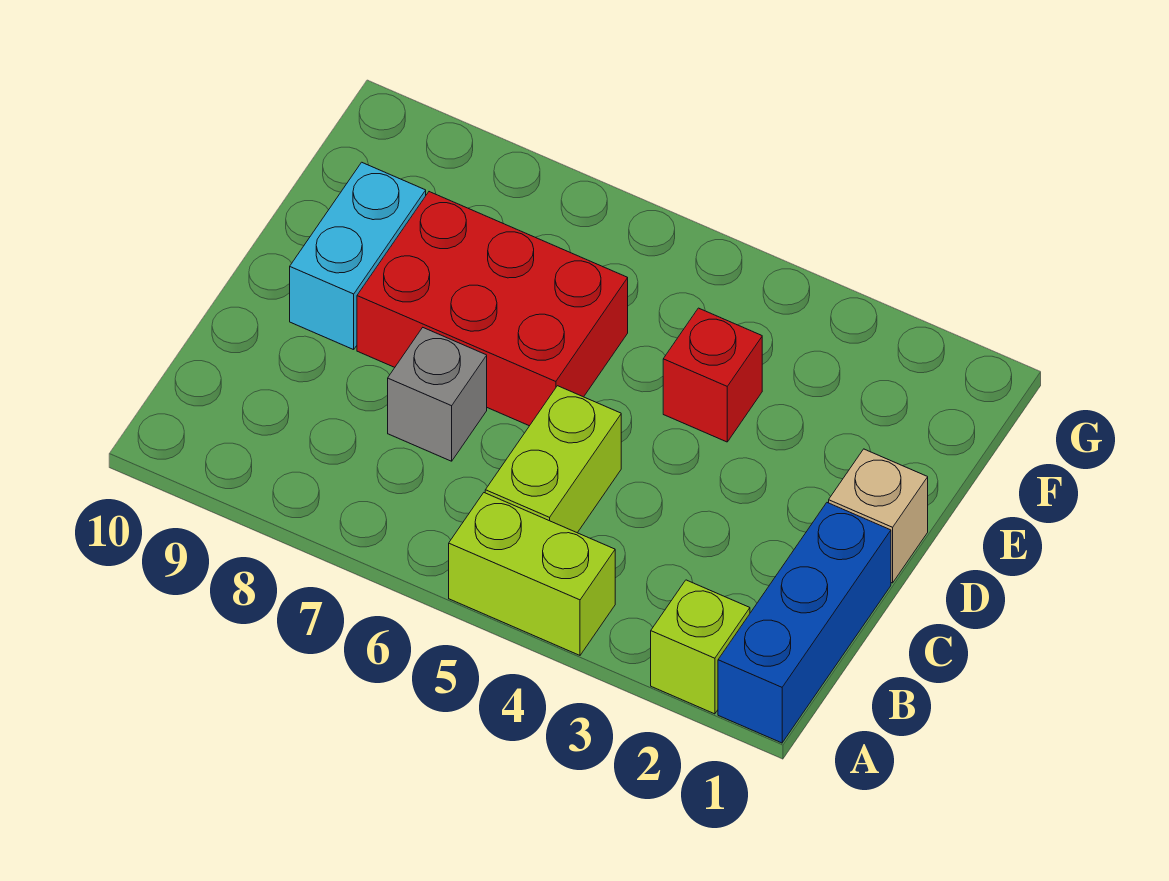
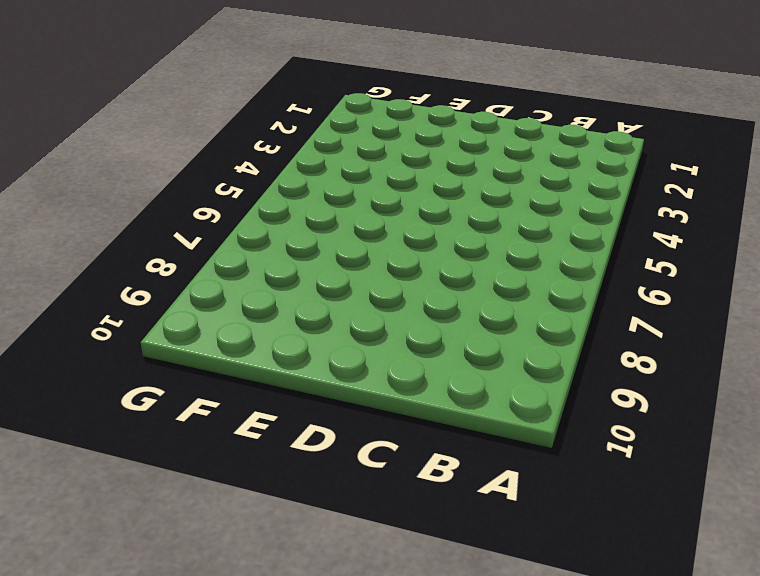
none -> blue 1x3 brick [718,503,891,743]
none -> lime 1x1 brick [651,580,750,714]

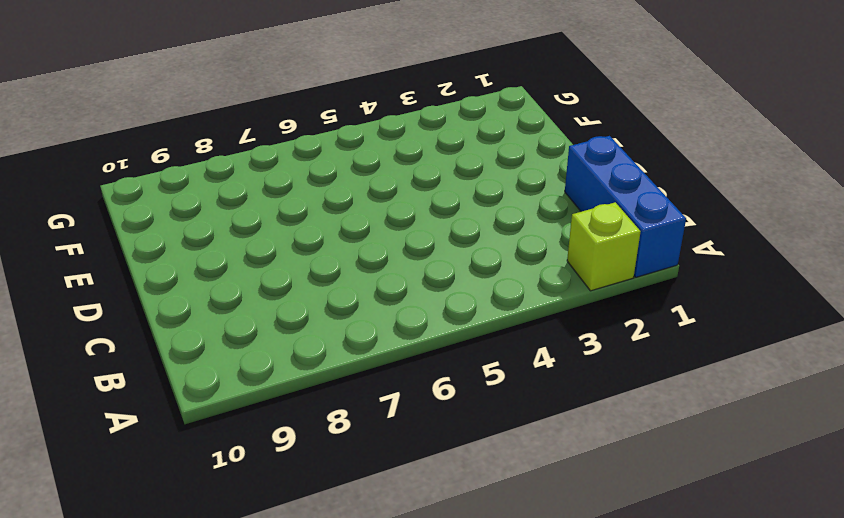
none -> lime 1x2 brick [449,493,615,655]
none -> lime 1x2 brick [485,386,621,533]

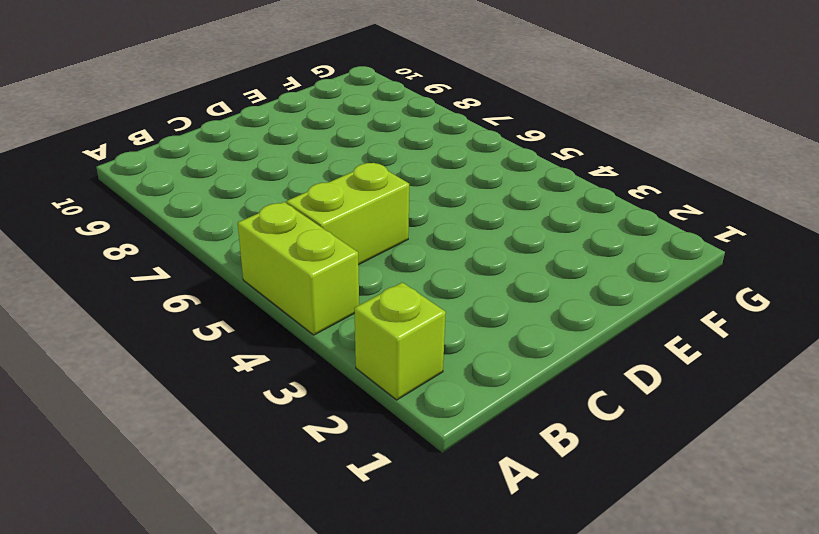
none -> blue 1x3 brick [718,503,891,743]
none -> grey 1x1 brick [388,328,487,461]

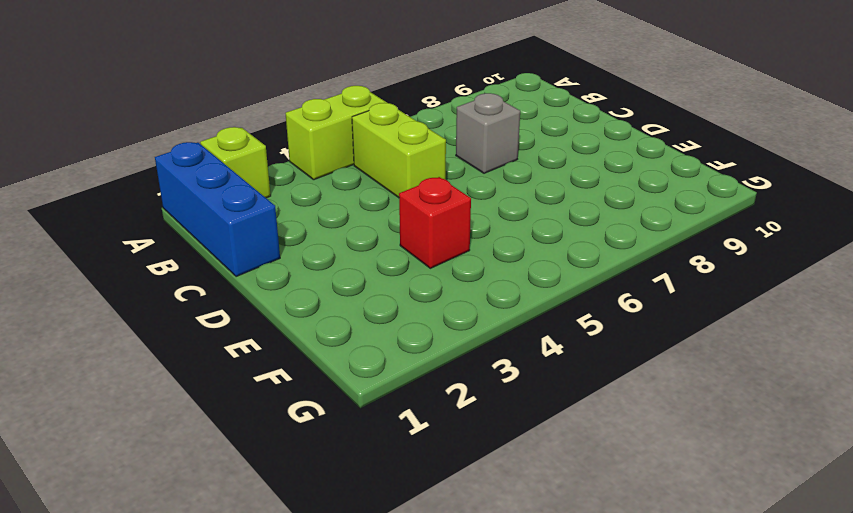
none -> tan 1x1 brick [829,449,928,583]
none -> red 2x3 brick [357,192,628,426]

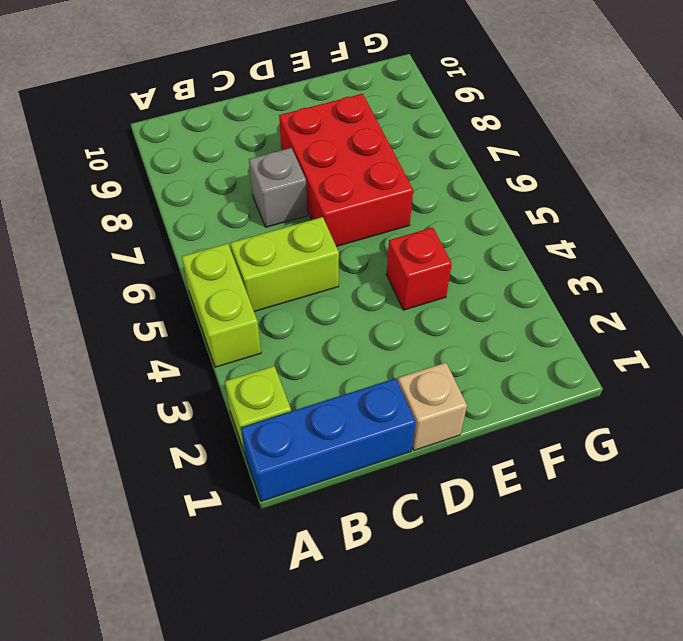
none -> cyan 1x2 brick [290,162,426,350]

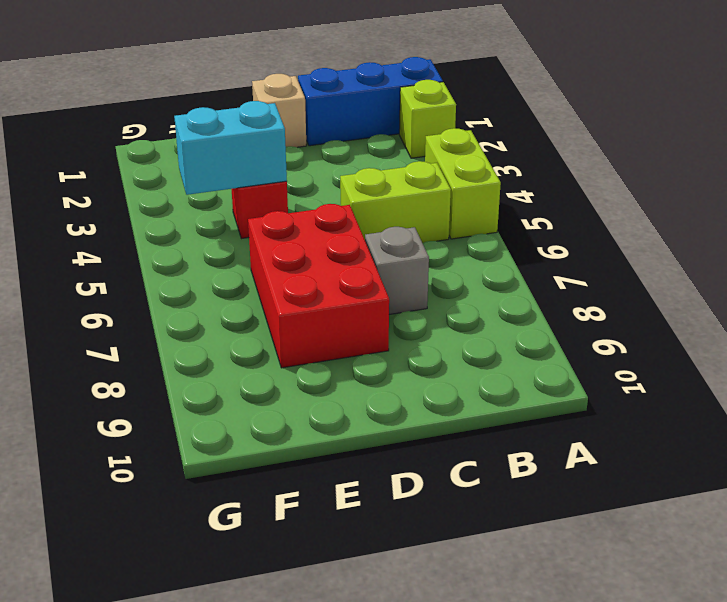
cyan 1x2 brick [174,101,287,195] -> cyan 1x2 brick moved to [290,162,426,350]

